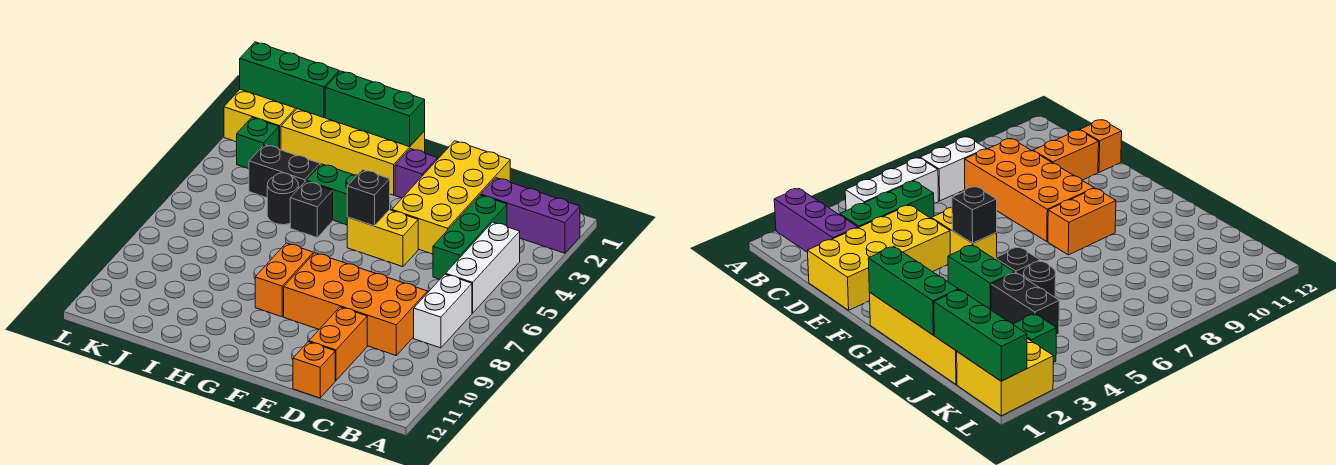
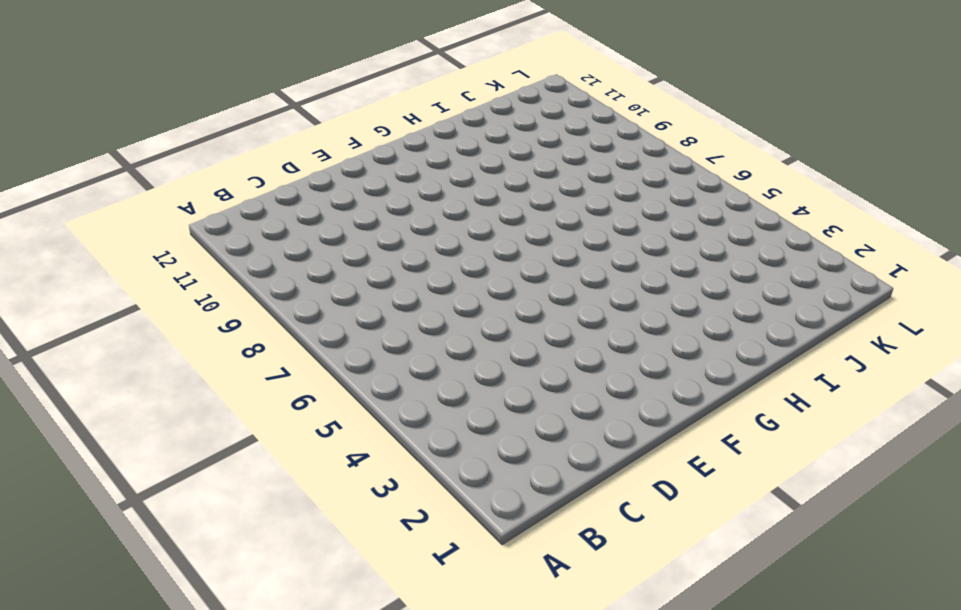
none -> purple 1x3 brick [481,178,580,253]
none -> white 1x3 brick [446,222,520,313]
none -> white 1x2 brick [414,274,472,348]

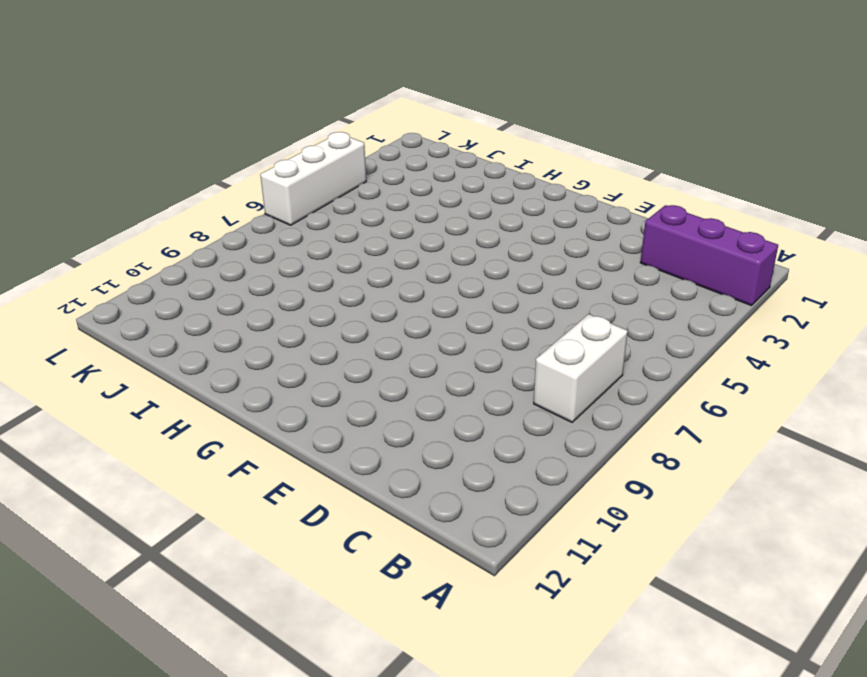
white 1x3 brick [260,132,366,225] -> white 1x3 brick moved to [446,222,520,313]
none -> green 1x3 brick [433,195,507,279]
none -> orange 2x4 brick [284,253,428,355]
none -> yellow 2x4 brick [392,141,510,254]

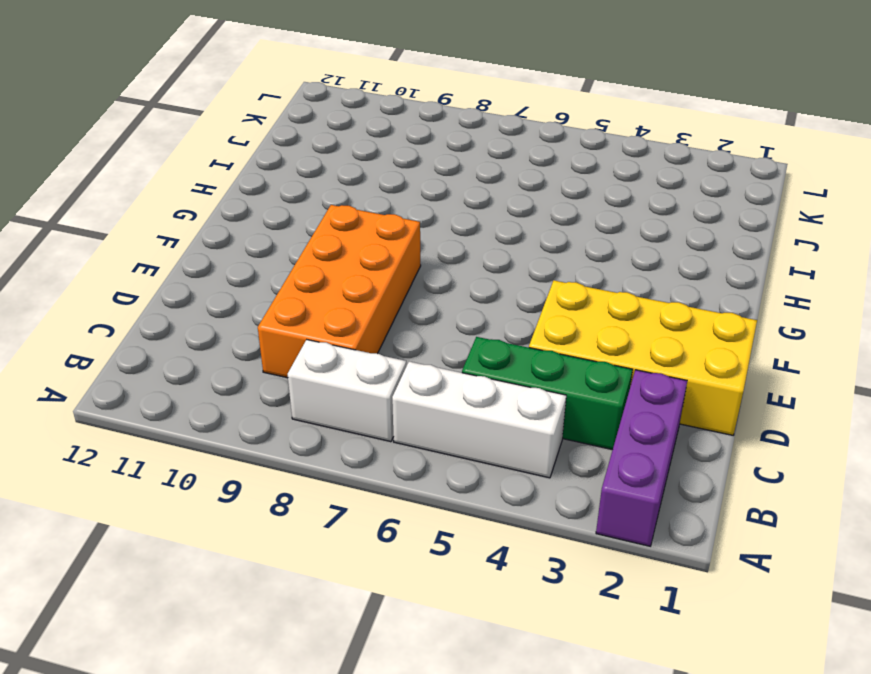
none -> orange 1x2 brick [309,307,367,381]
none -> orange 1x1 brick [293,342,335,398]
none -> yellow 1x2 brick [347,210,418,267]

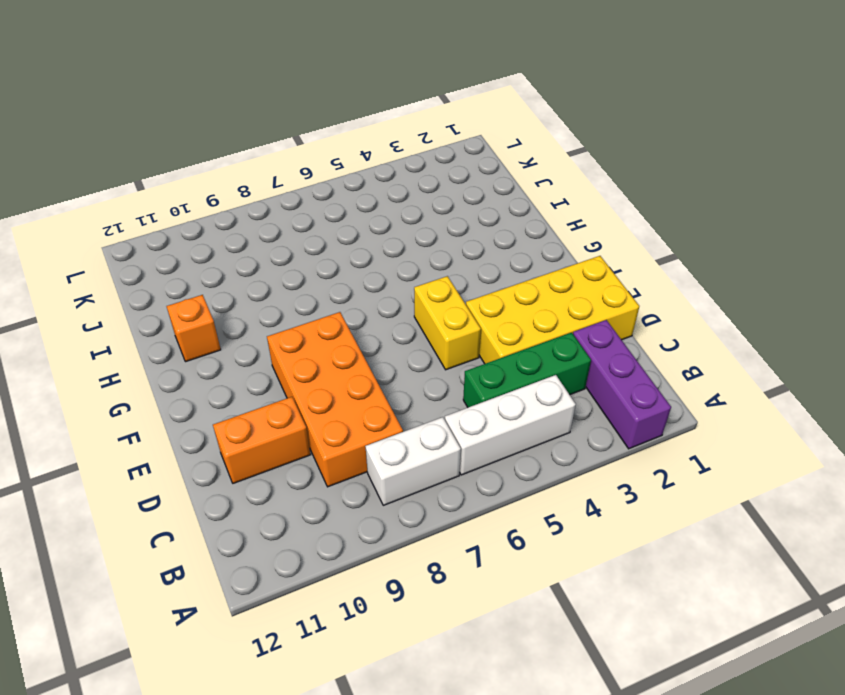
orange 1x1 brick [167,295,221,362] -> orange 1x1 brick moved to [293,342,335,398]
none -> purple 1x1 brick [395,149,437,198]
none -> yellow 2x4 brick [281,109,425,195]
none -> green 1x2 brick [306,164,357,225]

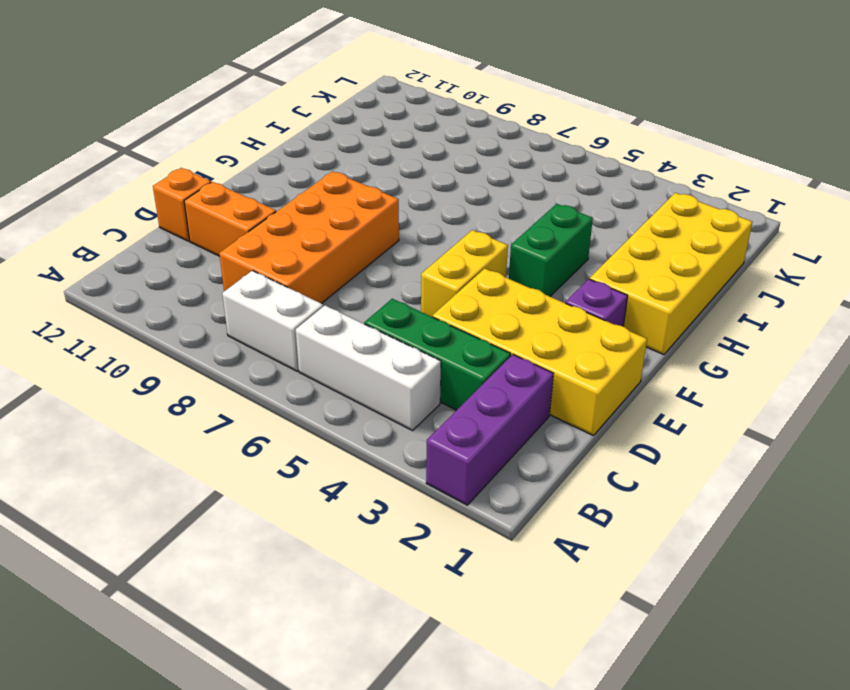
none -> orange 1x2 brick [255,243,313,317]
none -> black 1x1 brick [290,181,333,237]
none -> black 1x2 brick [249,145,320,198]

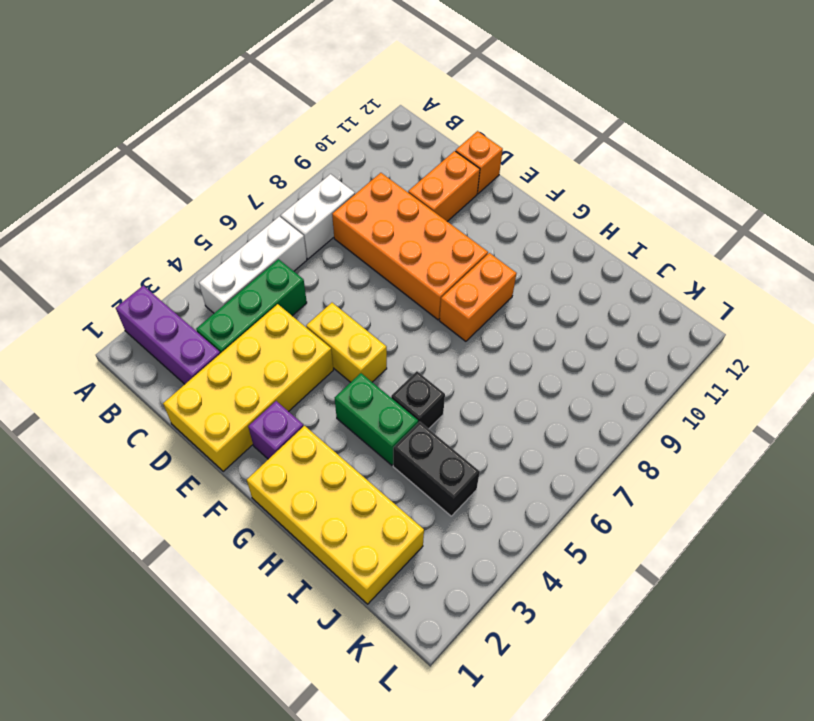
none -> black 1x1 round brick [267,173,298,225]
none -> yellow 2x2 brick [224,89,297,150]
none -> green 1x1 brick [237,118,279,169]

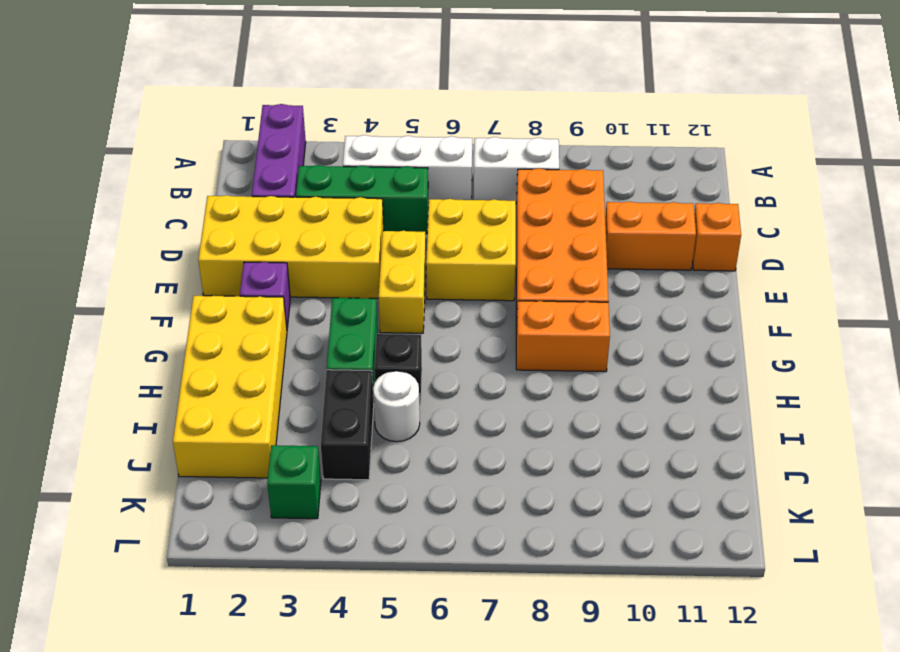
yellow 2x2 brick [426,199,516,301] -> yellow 2x2 brick moved to [224,89,297,150]
white 1x1 round brick [373,371,420,442] -> black 1x1 round brick [267,173,298,225]
none -> black 1x1 brick [347,170,390,226]
none -> green 1x3 brick [325,71,425,147]
none -> green 1x3 brick [240,42,339,118]

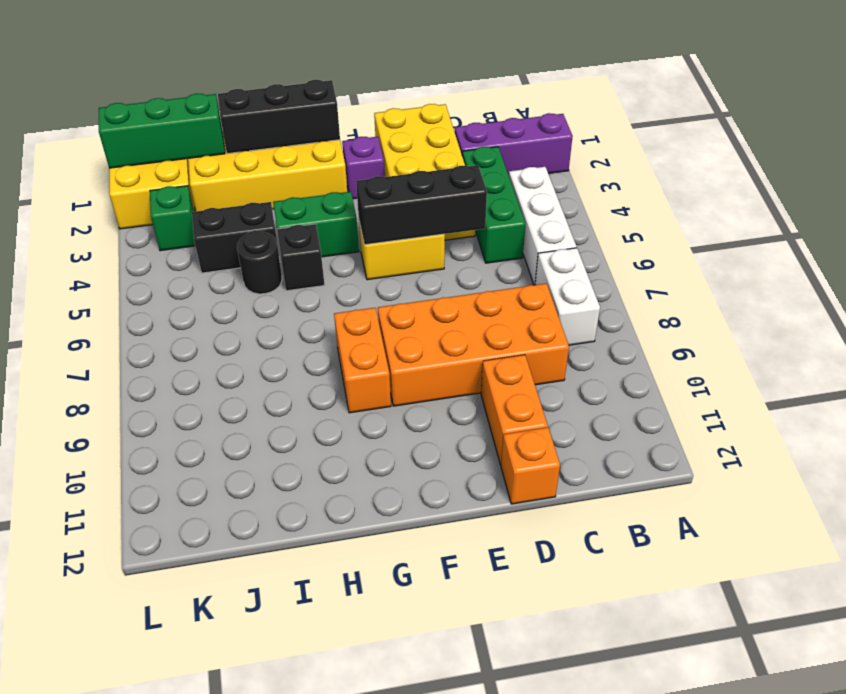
black 1x3 brick [356,165,487,245] -> black 1x1 brick [347,170,390,226]
black 1x3 brick [218,80,340,154] -> green 1x3 brick [325,71,425,147]

